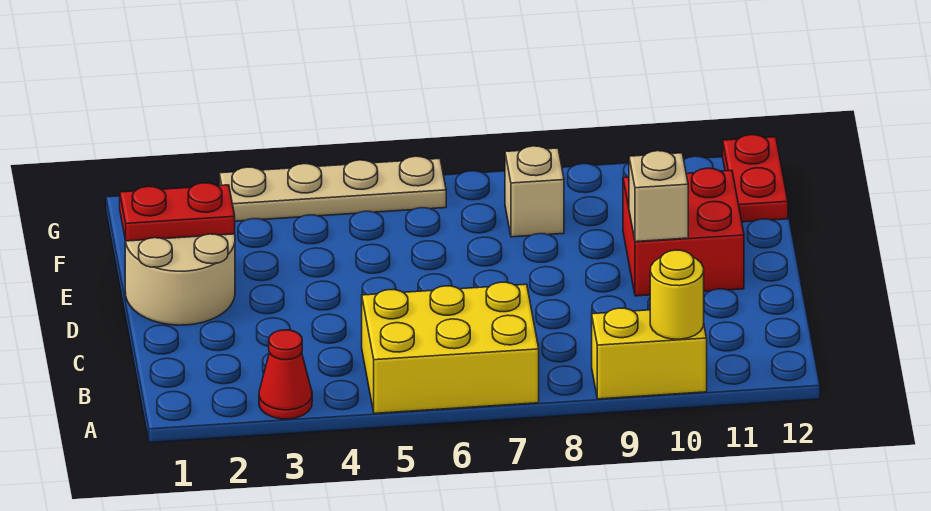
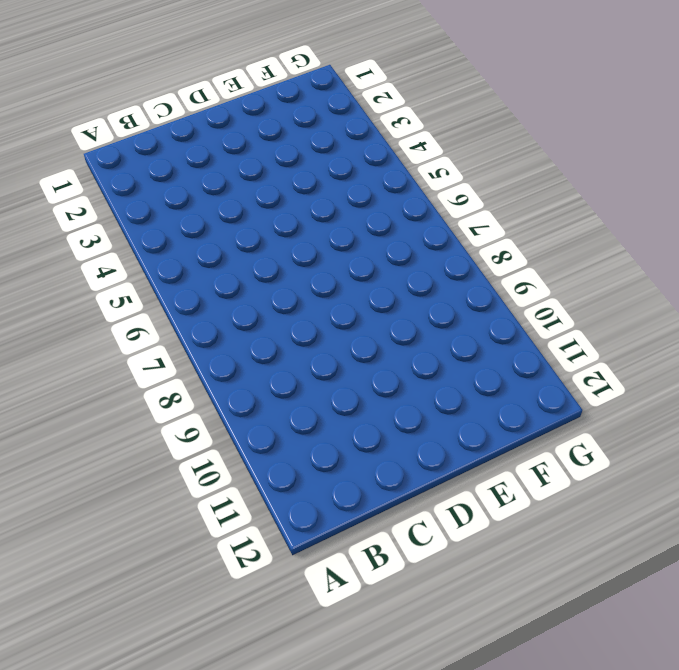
none -> red 1x1 cone [259,330,312,419]
none -> yellow 2x3 brick [362,282,539,414]

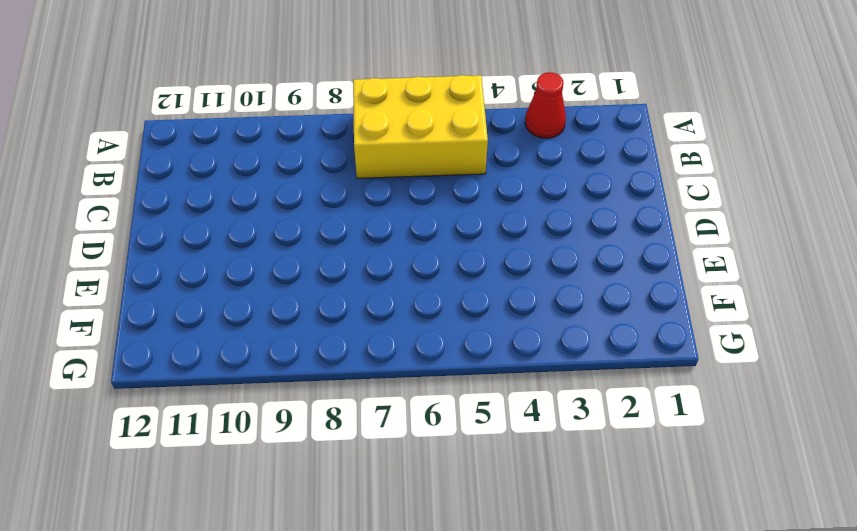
none -> yellow 1x2 brick [592,308,707,399]
none -> tan 2x2 round brick [125,234,235,325]

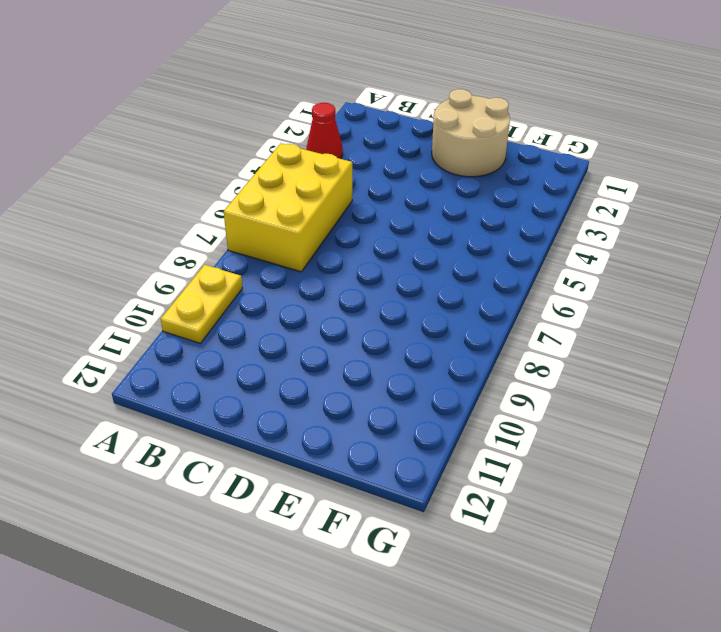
yellow 1x2 plate [161,265,242,343] -> yellow 1x2 brick [592,308,707,399]
none -> red 2x2 brick [623,168,744,296]
none -> tan 1x1 brick [505,146,564,237]

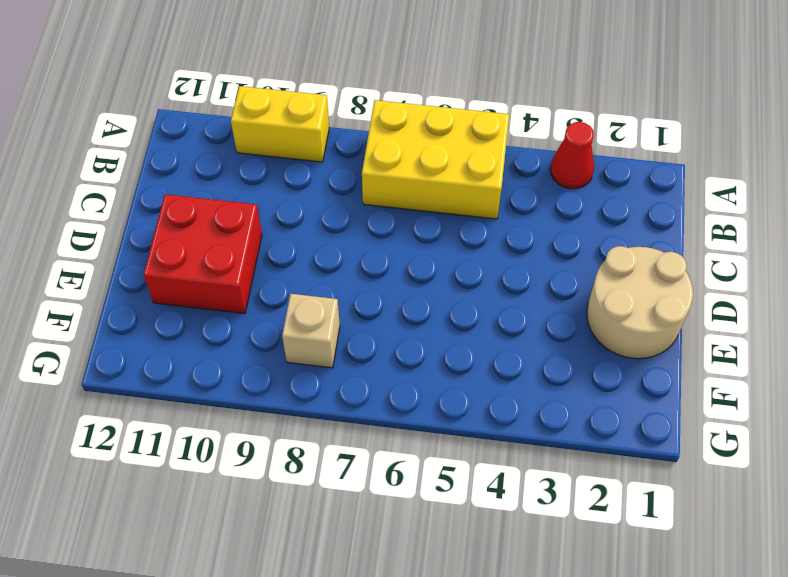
none -> red 1x2 plate [723,135,788,222]
none -> tan 1x4 plate [219,156,446,221]

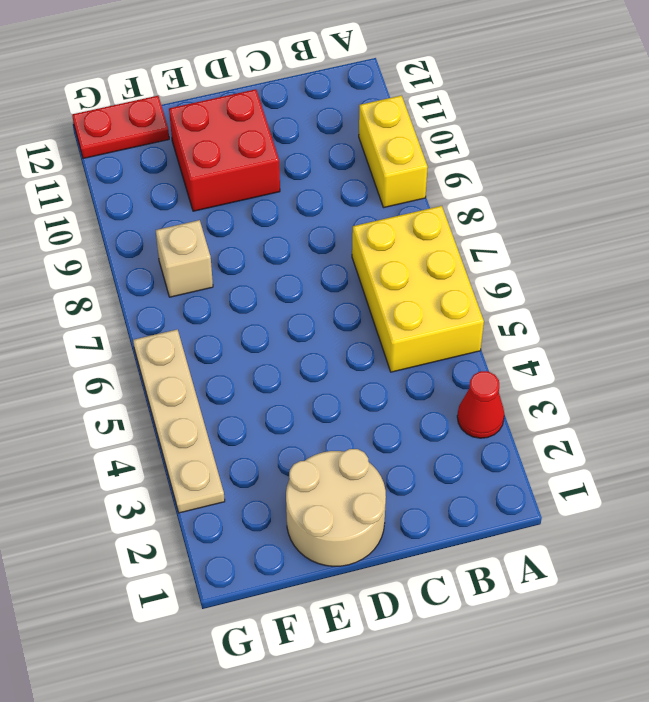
none -> yellow 1x1 round brick [650,250,704,339]
none -> tan 1x1 brick [629,151,688,242]

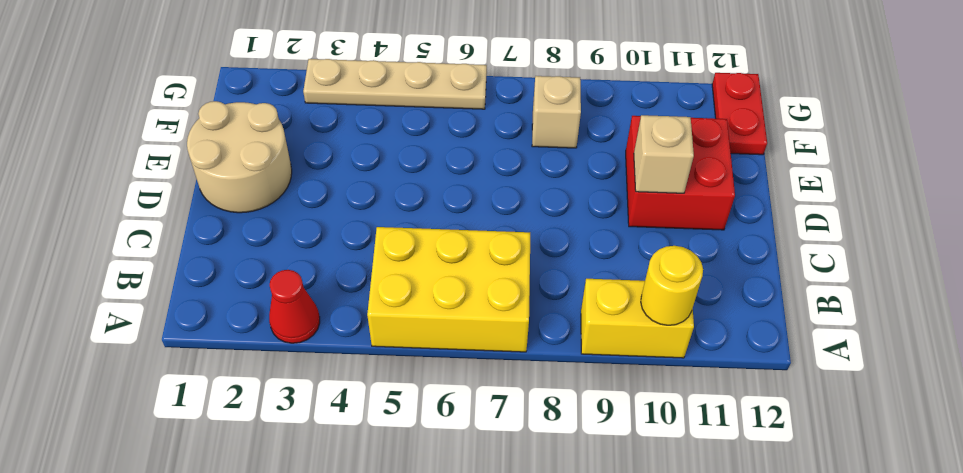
none -> red 1x2 plate [120,183,235,241]

